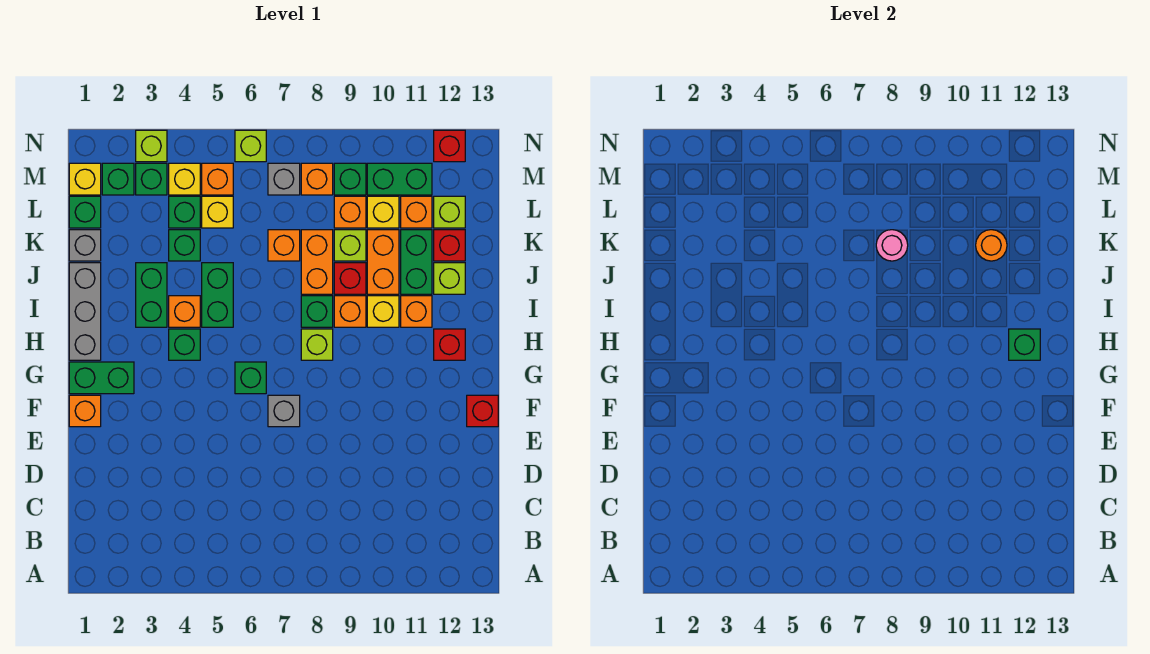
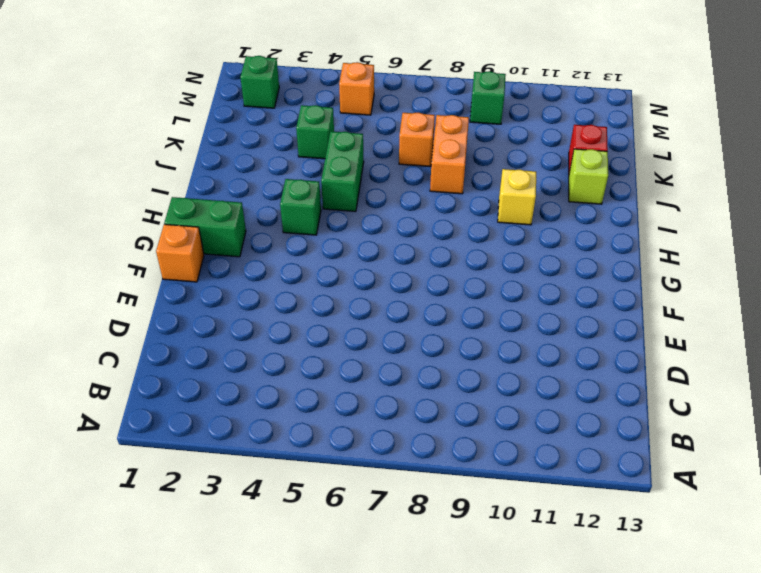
none -> grey 1x1 brick [268,395,300,427]
none -> red 1x1 brick [467,395,498,427]
none -> green 1x1 brick [235,362,266,394]
none -> grey 1x3 brick [69,263,101,360]

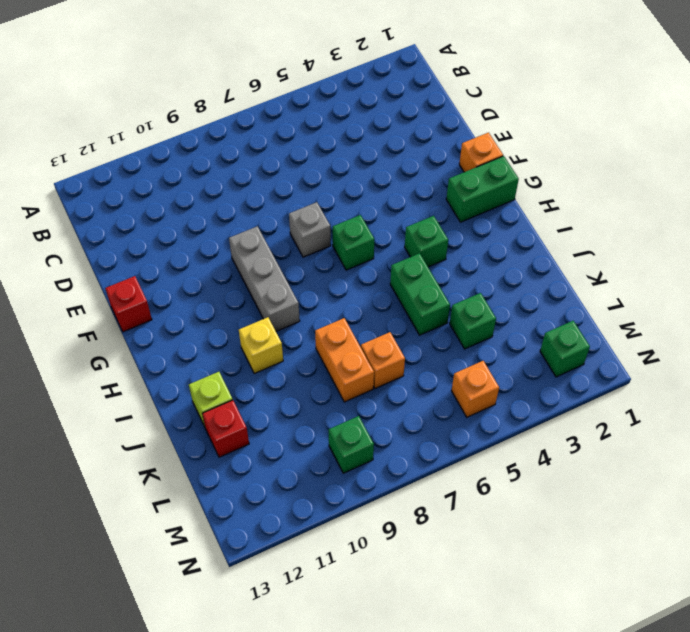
grey 1x3 brick [229,226,300,331] -> grey 1x3 brick moved to [69,263,101,360]
none -> lime 1x1 brick [301,329,333,360]
none -> red 1x1 brick [434,329,465,360]
none -> green 1x2 brick [136,263,167,327]
none -> orange 1x1 brick [169,296,200,327]

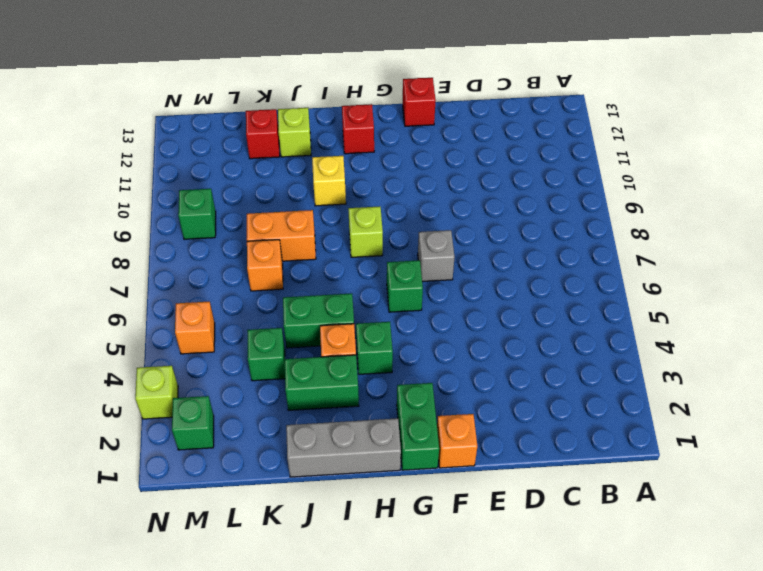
none -> green 1x1 brick [301,296,333,327]
none -> orange 1x1 brick [334,296,366,327]
none -> orange 1x1 brick [401,296,432,327]
none -> red 1x1 brick [334,263,366,294]

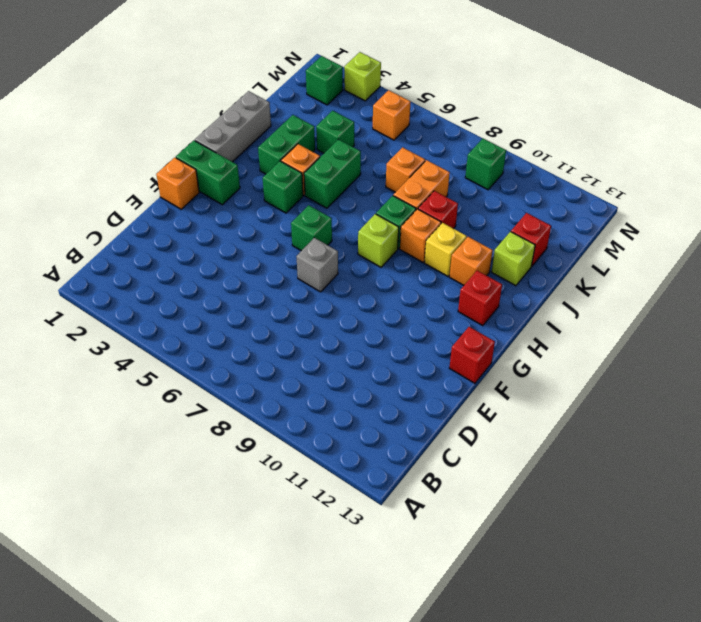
none -> orange 1x2 brick [367,230,399,294]
none -> green 1x2 brick [401,230,432,294]
none -> grey 1x1 brick [69,230,101,261]
none -> lime 1x1 brick [334,230,366,261]

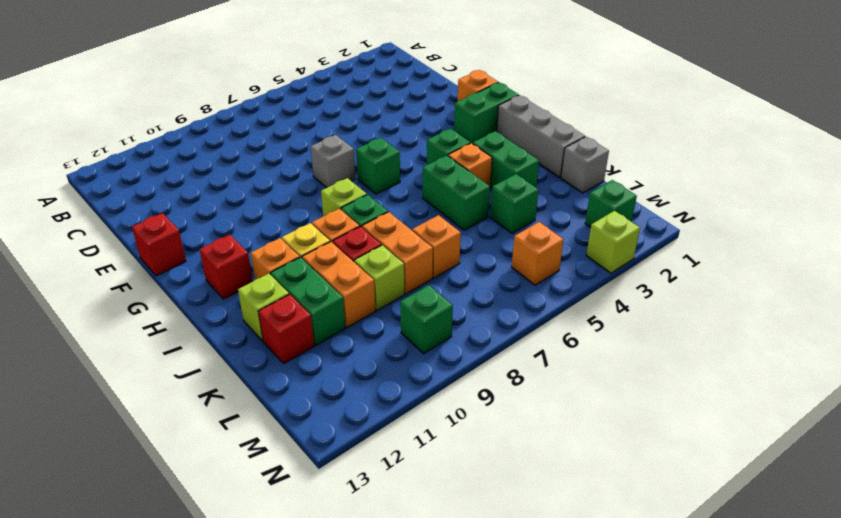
none -> green 1x1 brick [69,196,101,228]
none -> green 1x1 brick [169,196,200,228]
none -> yellow 1x1 brick [202,196,233,228]
none -> orange 1x1 brick [334,196,366,228]

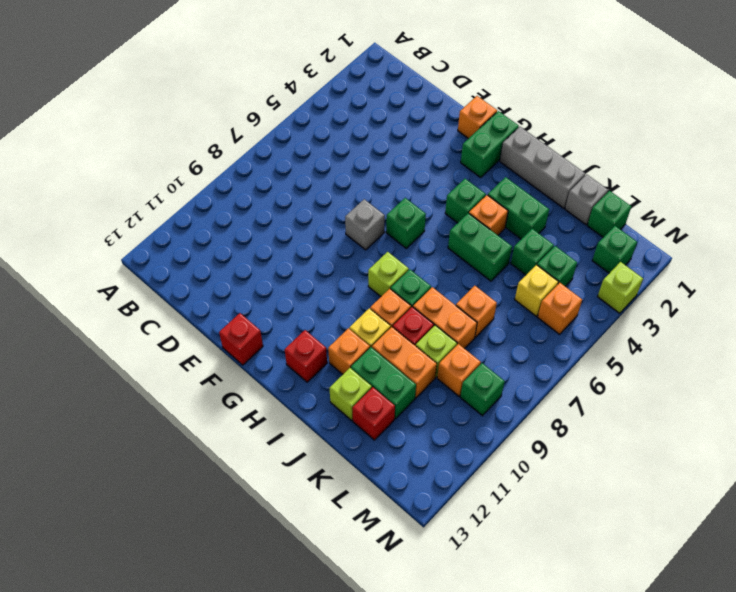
none -> yellow 1x1 brick [367,196,399,228]
none -> orange 1x1 brick [401,196,432,228]
none -> lime 1x1 brick [434,196,465,228]
none -> yellow 1x1 brick [69,163,101,195]

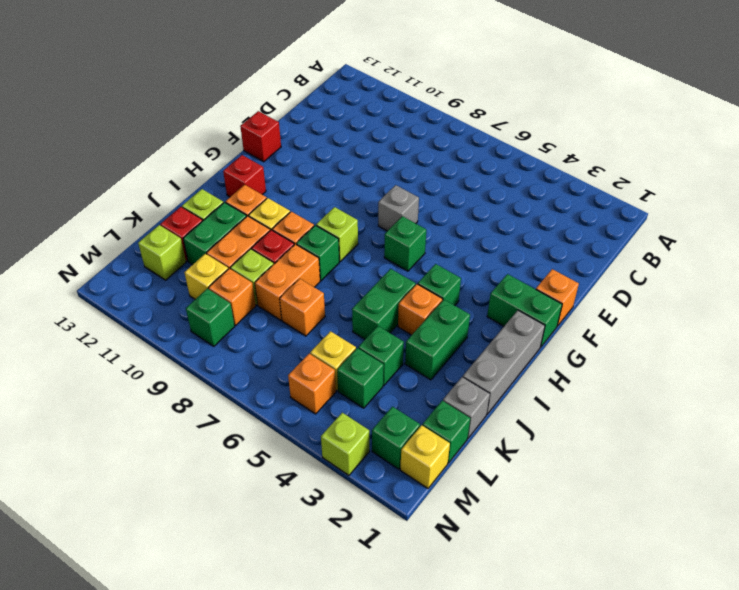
none -> orange 1x1 brick [401,196,432,228]
none -> green 1x1 brick [136,163,167,195]
none -> yellow 1x1 brick [169,163,200,195]
none -> grey 1x1 brick [268,163,300,195]

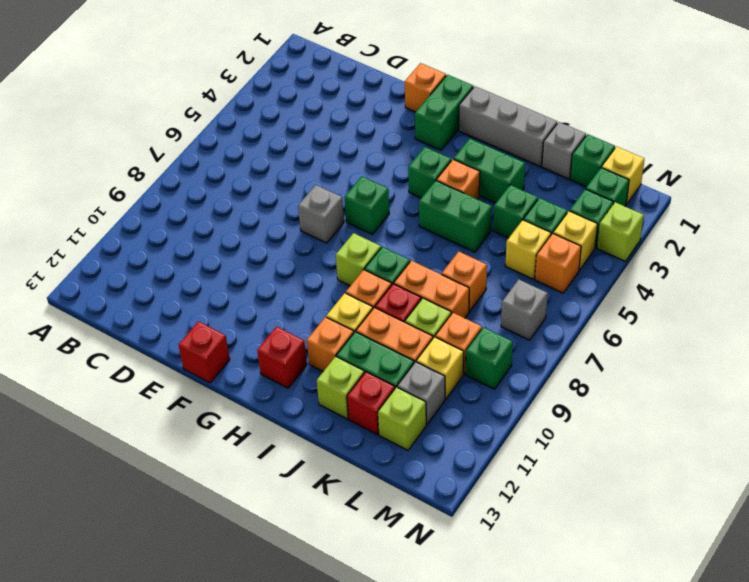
grey 1x1 brick [397,362,445,424] -> orange 1x1 brick [401,196,432,228]
none -> orange 1x1 brick [301,163,333,195]
none -> green 1x2 brick [367,163,432,195]
none -> lime 1x1 brick [235,130,266,162]
none -> red 1x1 brick [434,130,465,162]

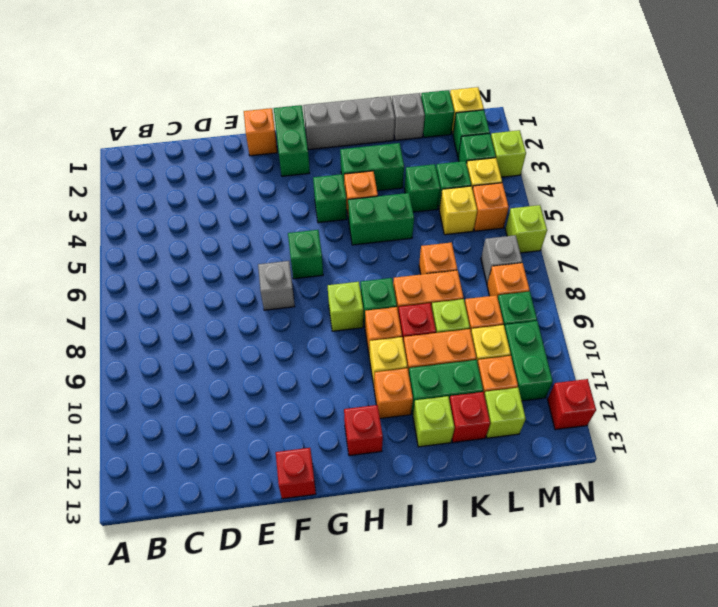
none -> green 1x1 brick [1009,329,1040,360]
none -> pink 1x1 round brick [876,230,908,261]
none -> orange 1x1 round brick [976,230,1007,261]

